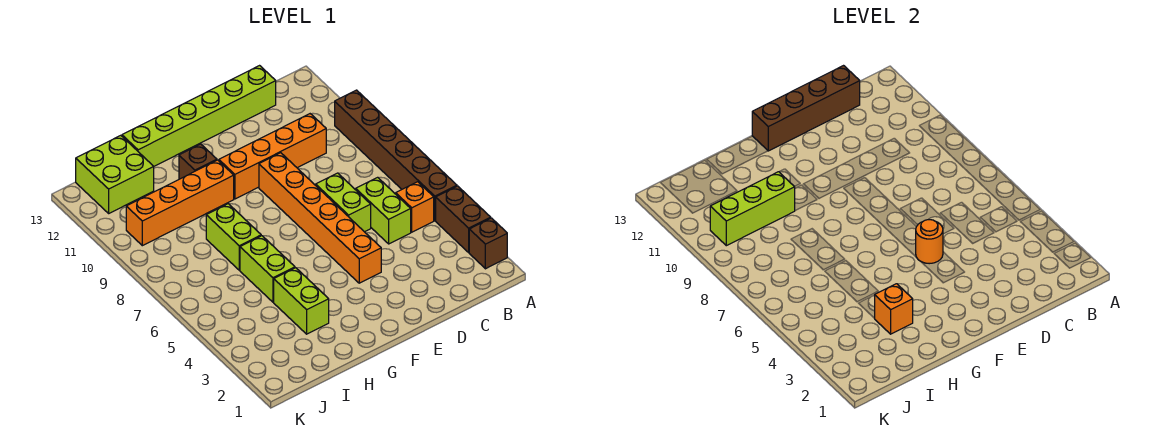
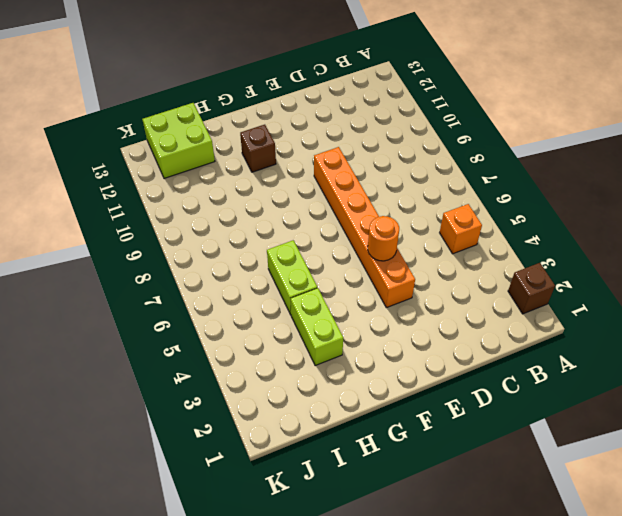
none -> brown 1x2 brick [436,186,491,252]
none -> brown 1x6 brick [335,90,457,221]
none -> lime 1x2 brick [355,177,411,244]

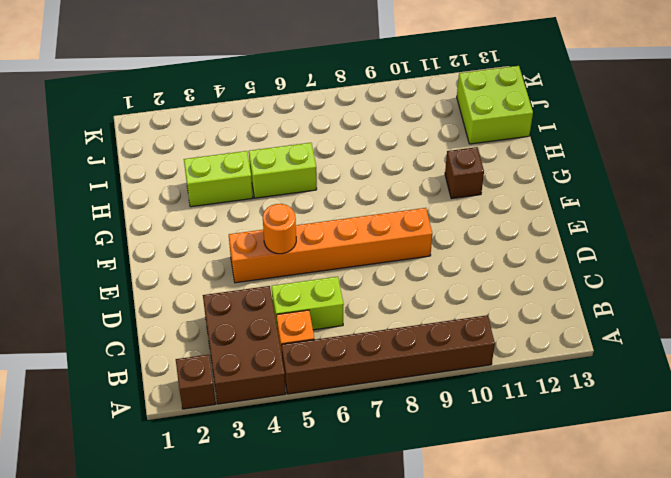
brown 2x3 brick [203,286,286,404] -> brown 1x2 brick [436,186,491,252]
none -> orange 1x4 brick [219,114,326,199]
none -> lime 1x6 brick [122,66,276,166]
none -> lime 1x2 brick [316,173,371,232]

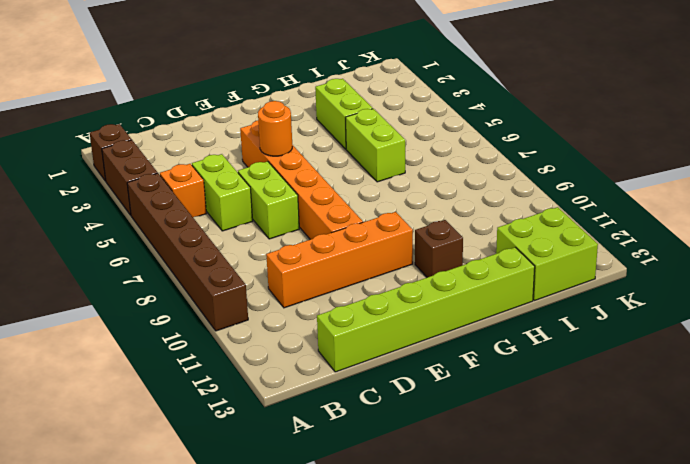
none -> orange 1x4 brick [126,160,234,246]
none -> lime 1x2 brick [206,204,261,270]
none -> brown 1x4 brick [752,66,860,151]

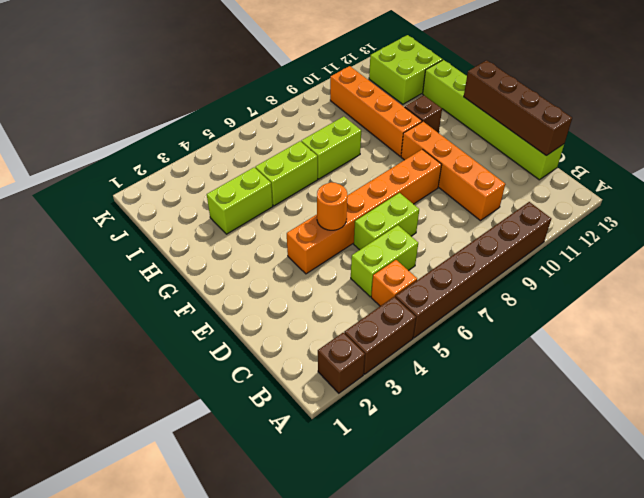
none -> orange 1x1 brick [874,284,913,334]
none -> lime 1x3 brick [710,172,795,246]

